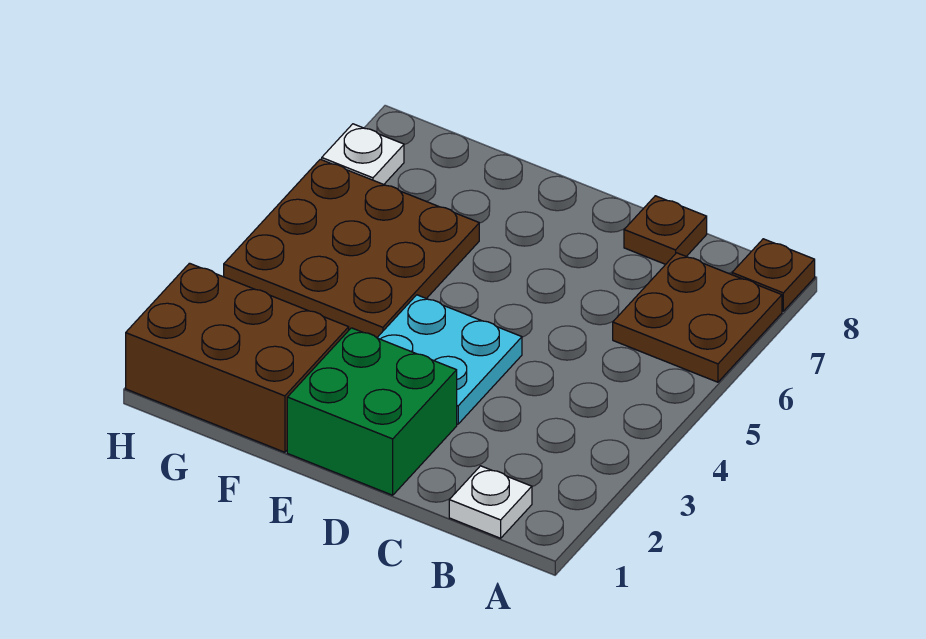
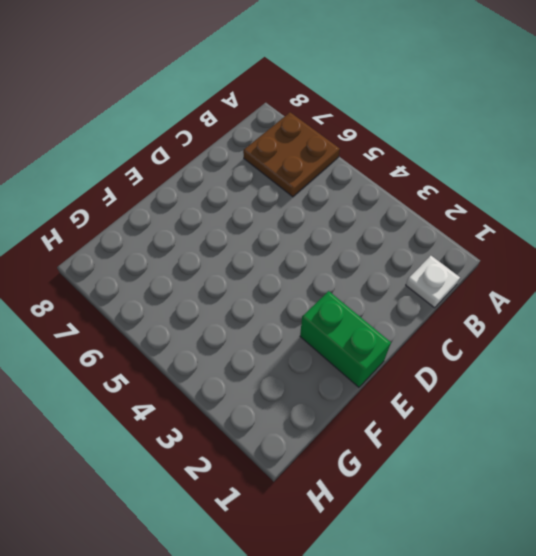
green 1x2 brick [300,291,391,387] -> green 2x2 brick [287,328,457,495]
none -> brown 1x1 plate [732,239,815,311]
none -> brown 1x1 plate [624,196,707,264]

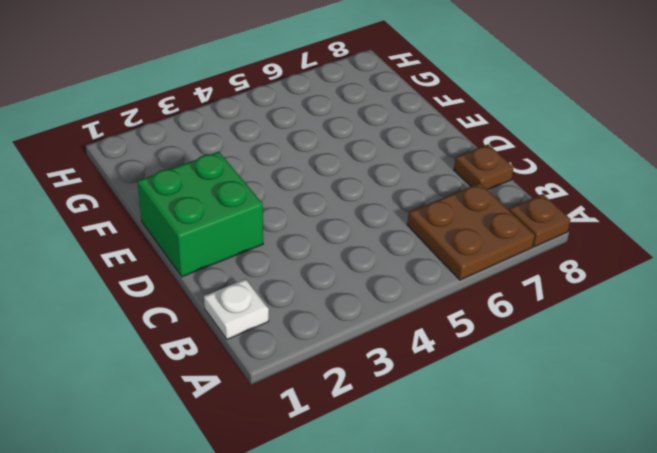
none -> cyan 2x2 plate [377,295,522,424]
none -> brown 2x3 brick [126,263,349,452]

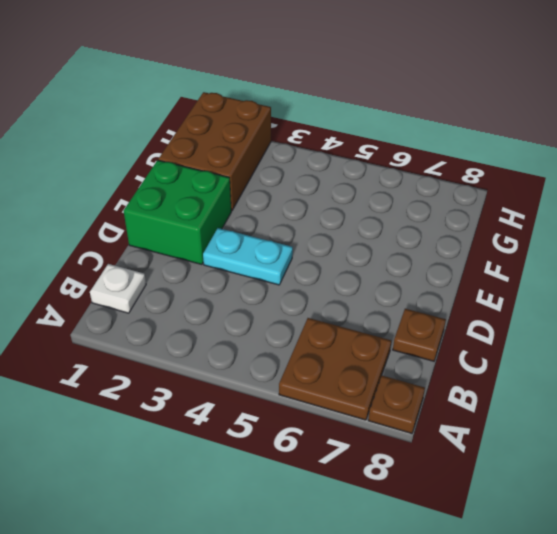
cyan 1x2 plate [203,228,293,285] -> cyan 2x2 plate [377,295,522,424]
none -> brown 3x3 plate [224,159,479,338]
none -> white 1x1 plate [322,124,404,184]

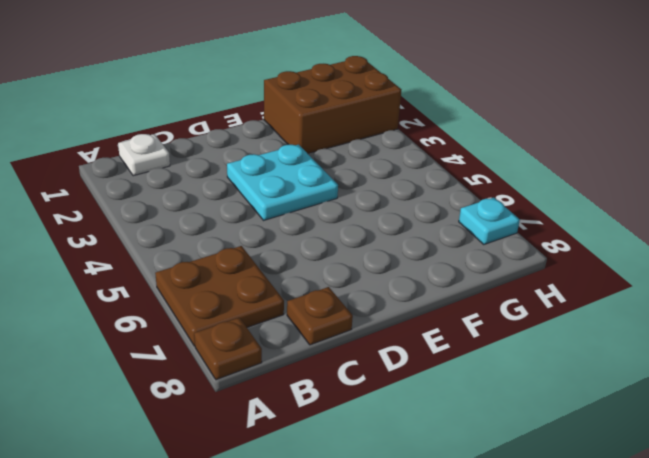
cyan 1x1 plate [459,198,520,244] -> white 1x1 plate [322,124,404,184]
none -> green 2x2 brick [287,328,457,495]
none -> brown 3x3 plate [224,159,479,338]

